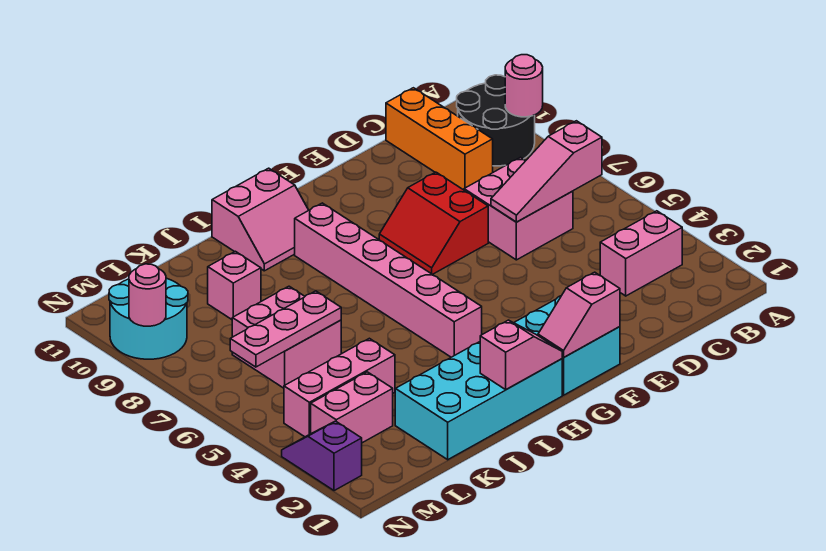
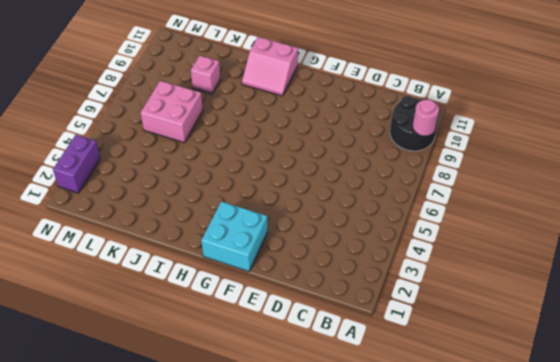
purple 1x2 brick [53,135,100,193] -> purple 1x2 slope [282,421,362,491]
none -> pink 1x2 brick [600,211,682,296]
none -> pink 2x2 brick [464,157,573,260]
none -> orange 1x3 brick [386,88,493,190]

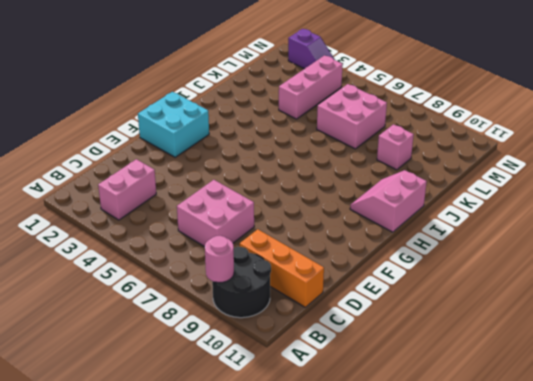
none -> red 2x2 slope [379,172,488,274]
none -> cyan 2x4 brick [395,342,562,460]
none -> pink 1x6 brick [295,203,482,357]

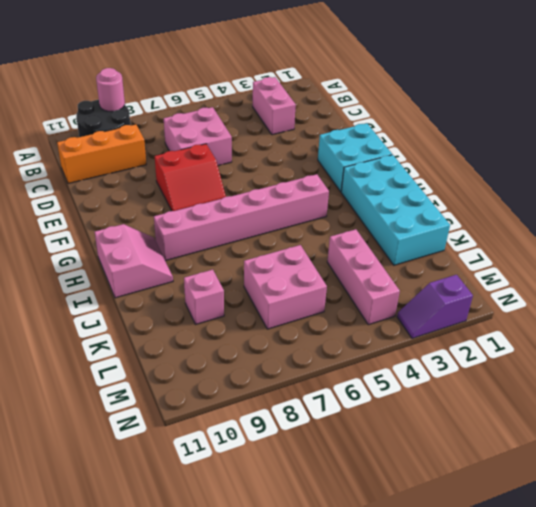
none -> pink 1x2 brick [311,372,393,443]
none -> cyan 2x2 round brick [109,278,188,359]
none -> pink 1x3 slope [491,121,602,222]

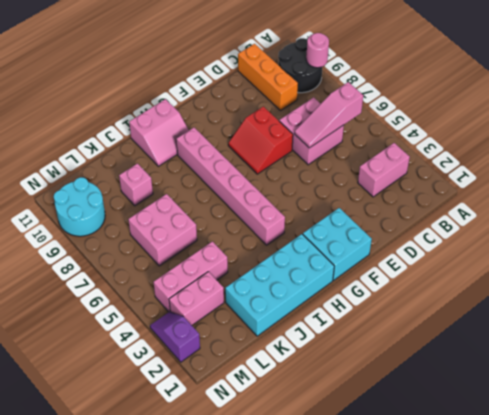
none -> pink 1x2 slope [538,272,620,357]
none -> pink 1x2 slope [480,320,562,390]
none -> pink 1x3 plate [230,291,341,367]

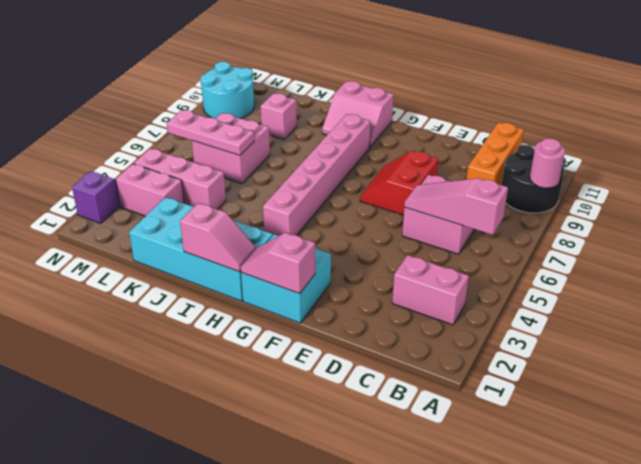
none -> pink 1x1 round brick [129,264,166,326]

